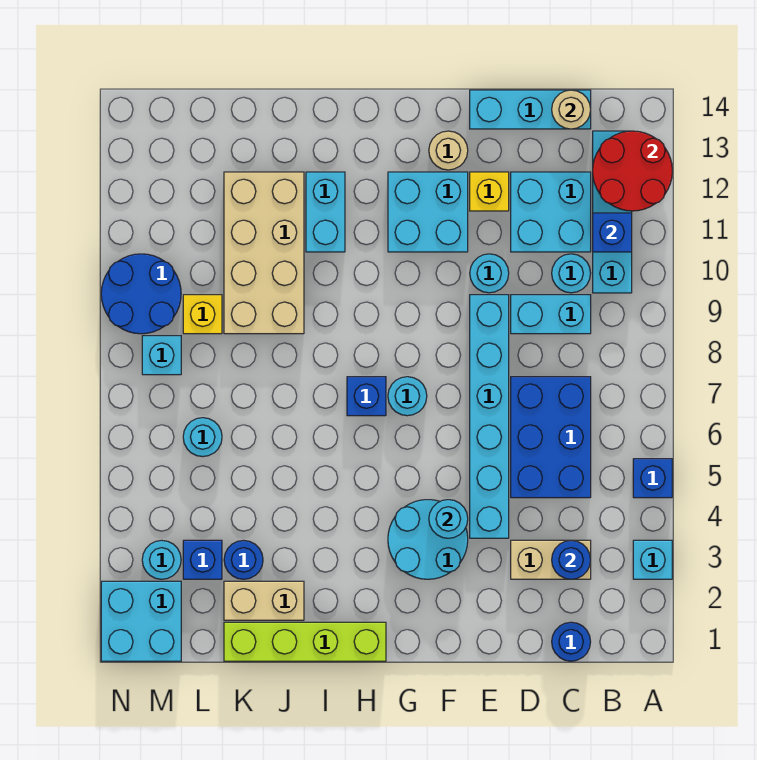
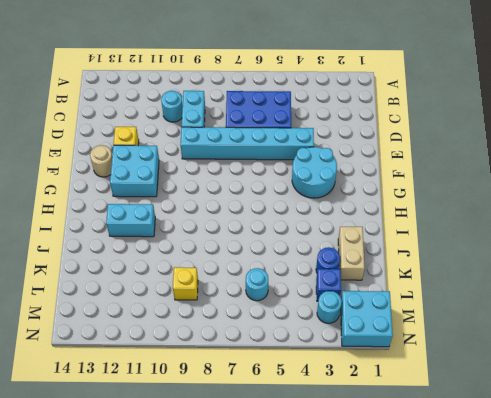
none -> cyan 1x1 brick [633,540,672,579]
none -> blue 1x1 brick [633,459,672,498]
none -> cyan 1x4 brick [593,131,632,293]
none -> blue 1x1 round brick [552,622,591,661]

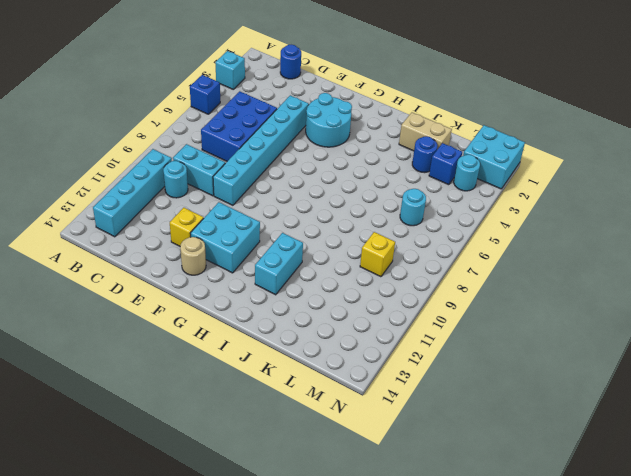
none -> tan 1x2 brick [511,540,591,579]
none -> cyan 2x2 brick [511,172,591,252]
none -> cyan 1x3 brick [470,90,591,129]
none -> cyan 1x1 round brick [470,254,509,293]

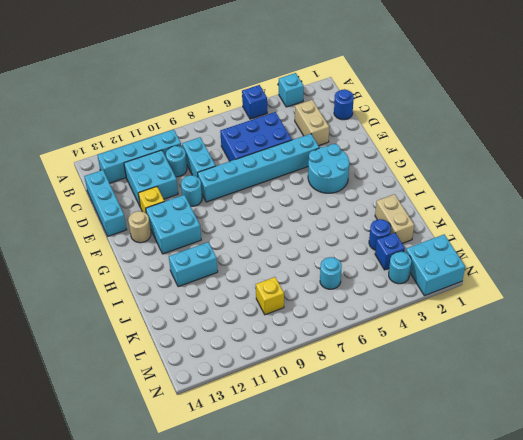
none -> cyan 1x1 round brick [388,377,427,416]
none -> lime 1x4 brick [224,622,386,661]
none -> blue 1x1 brick [347,377,386,416]
none -> tan 2x4 brick [224,172,304,334]

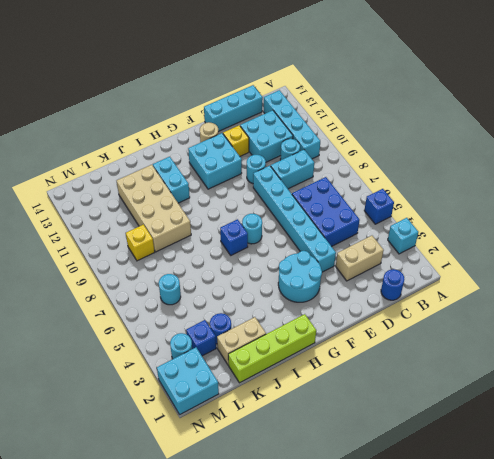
none -> cyan 1x1 brick [142,336,181,375]
none -> blue 2x2 round brick [101,254,181,334]
none -> red 2x2 round brick [593,131,672,211]
none -> blue 1x1 brick [593,213,632,252]

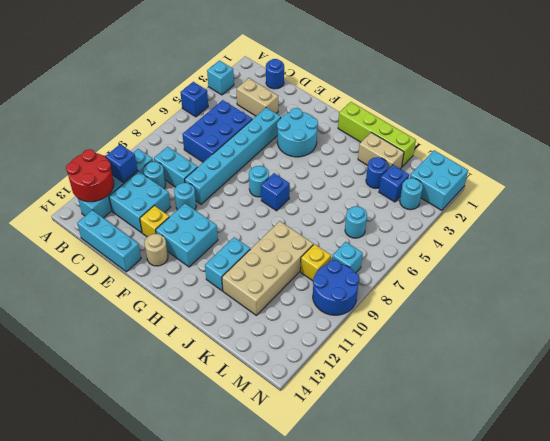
none -> blue 1x1 round brick [552,540,591,579]
none -> tan 1x1 round brick [552,90,591,129]
none -> cyan 1x1 round brick [429,500,468,538]

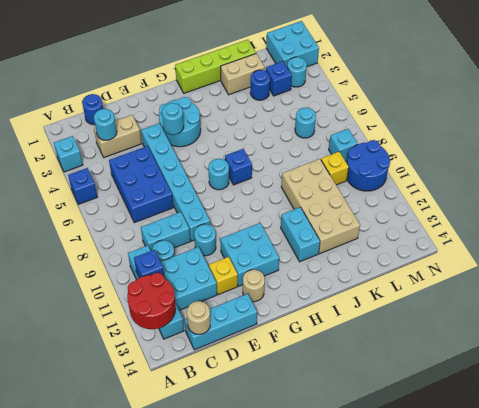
cyan 1x1 round brick [94,109,117,140] -> blue 1x1 round brick [552,540,591,579]

